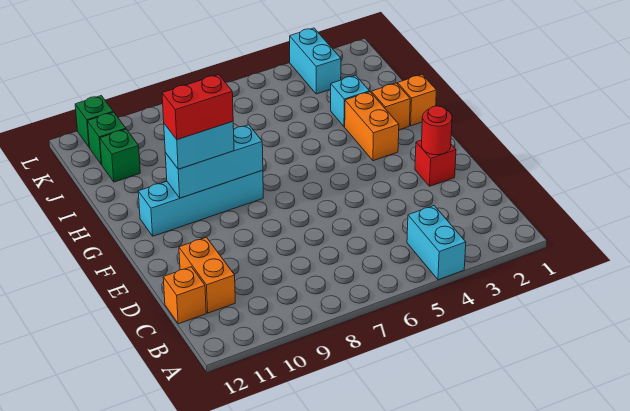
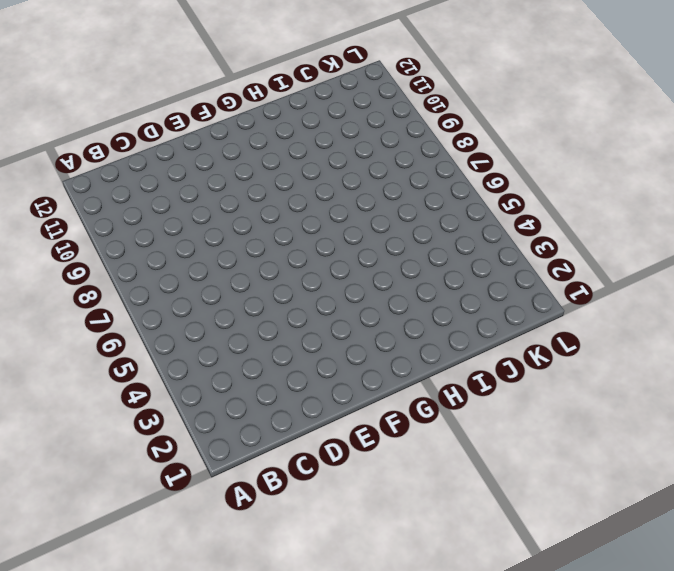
none -> cyan 1x2 brick [407,206,466,280]
none -> orange 1x2 brick [179,237,235,313]
none -> orange 1x1 brick [163,267,206,324]

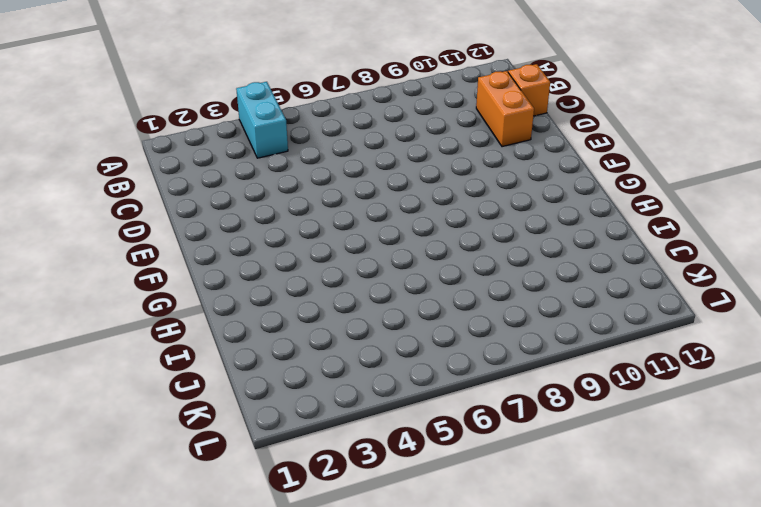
none -> red 1x1 brick [415,140,456,186]
none -> orange 1x2 brick [345,92,399,161]
none -> cyan 1x4 brick [138,170,263,236]

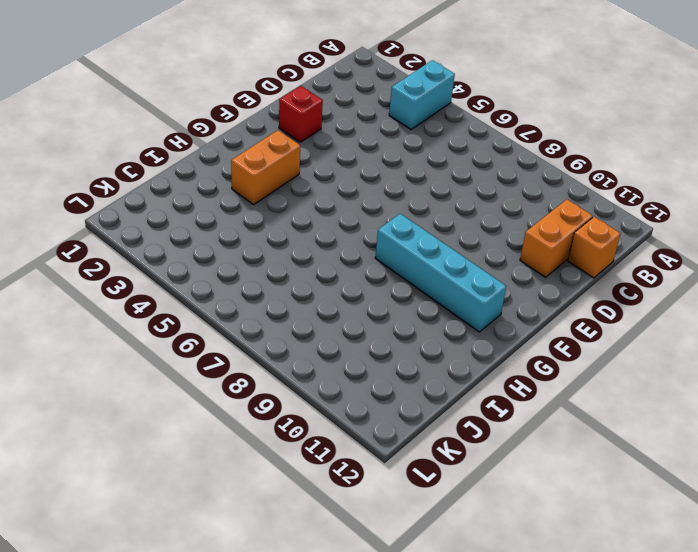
none -> orange 1x1 brick [398,75,436,126]
none -> orange 1x1 brick [371,83,410,130]
none -> cyan 1x1 brick [330,75,369,127]

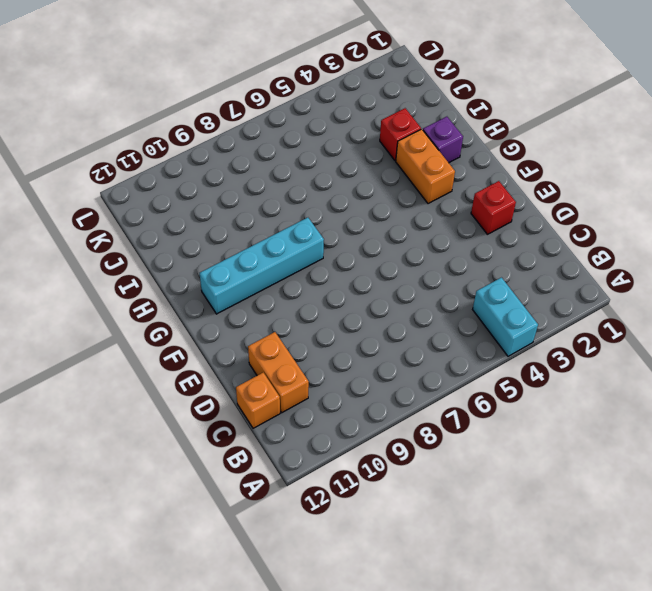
purple 1x1 brick [423,117,463,163] -> orange 1x1 brick [371,83,410,130]
red 1x1 brick [380,108,421,161] -> cyan 1x1 brick [330,75,369,127]
none -> orange 1x1 brick [398,75,436,126]
none -> green 1x1 brick [100,129,140,182]
none -> cyan 1x2 brick [290,28,341,94]

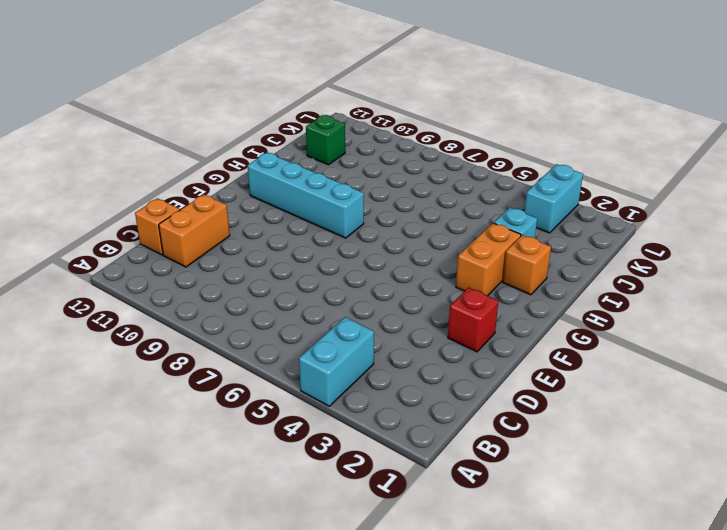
none -> orange 1x1 brick [398,75,436,126]
none -> green 1x1 brick [87,112,126,165]
none -> green 1x1 brick [75,96,113,147]

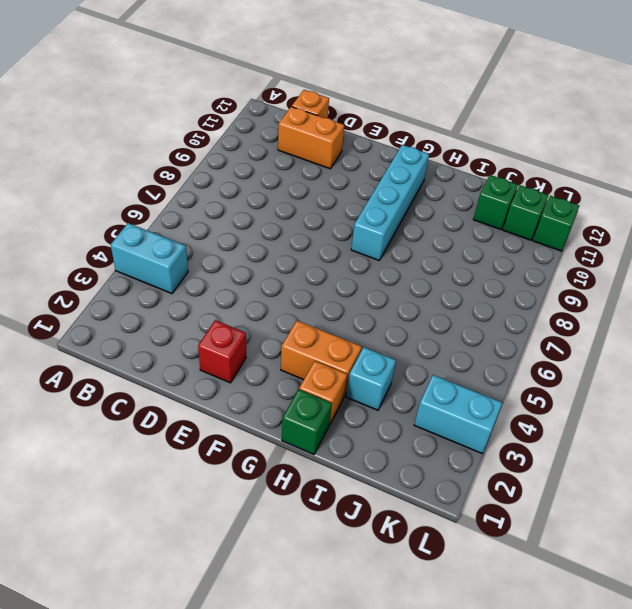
green 1x1 brick [282,389,332,454] -> orange 1x1 brick [398,75,436,126]
none -> red 1x1 round brick [421,106,452,155]
none -> cyan 1x3 brick [165,125,263,198]
none -> cyan 1x2 brick [164,121,234,169]

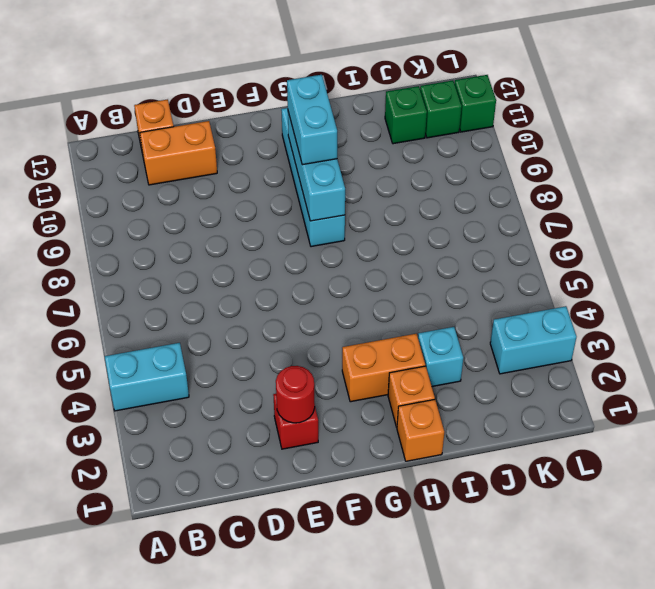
none -> red 1x2 brick [162,75,233,140]

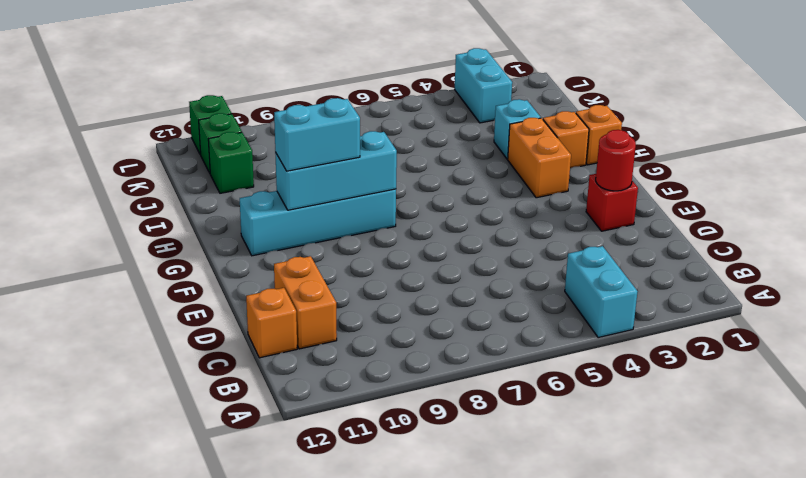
none -> red 1x2 brick [162,75,233,140]

